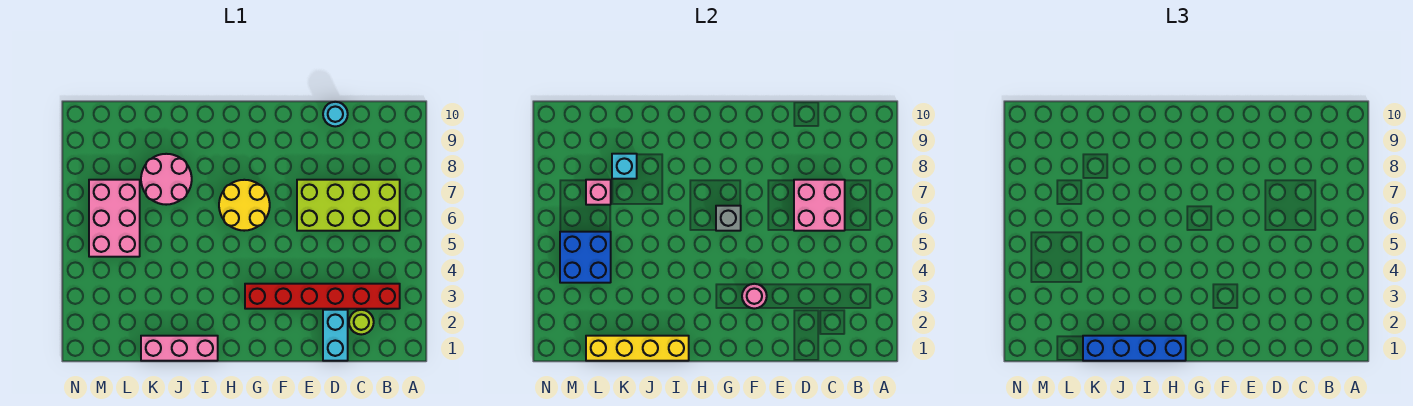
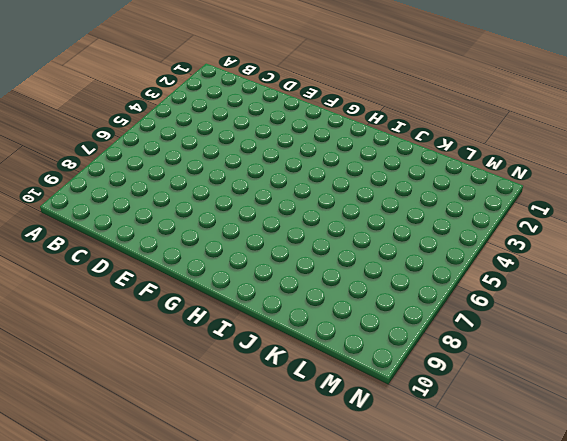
none -> red 1x6 brick [245,284,400,309]
none -> lime 2x4 brick [297,180,400,231]
none -> lime 1x1 round brick [349,310,374,335]

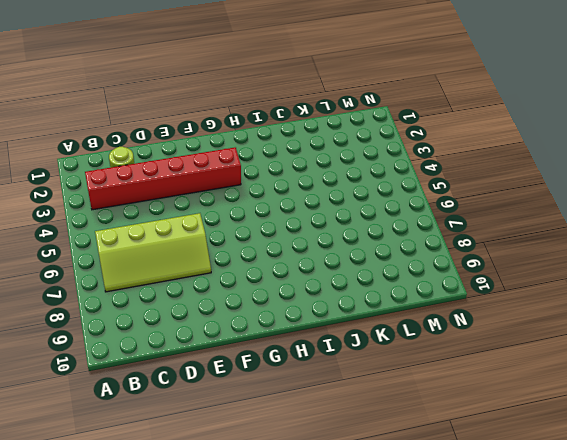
lime 2x4 slope [95,213,211,292] -> lime 2x4 brick [297,180,400,231]
none -> cyan 1x2 brick [323,310,348,361]
none -> cyan 1x1 round brick [323,102,348,127]
none -> yellow 2x2 round brick [219,180,270,231]

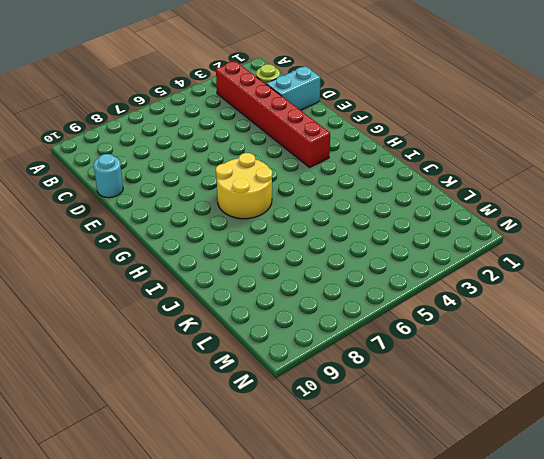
none -> lime 2x4 brick [297,180,400,231]
none -> pink 1x3 brick [141,336,218,361]
none -> pink 2x2 round brick [141,154,192,205]

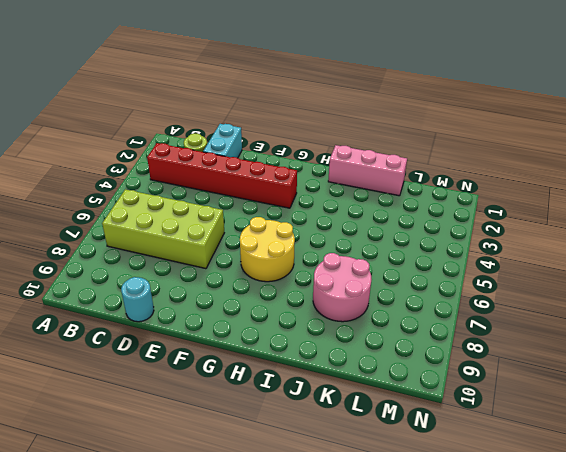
none -> pink 2x3 brick [89,180,140,257]
none -> pink 2x2 brick [794,180,845,231]
none -> pink 1x1 round brick [742,284,767,309]

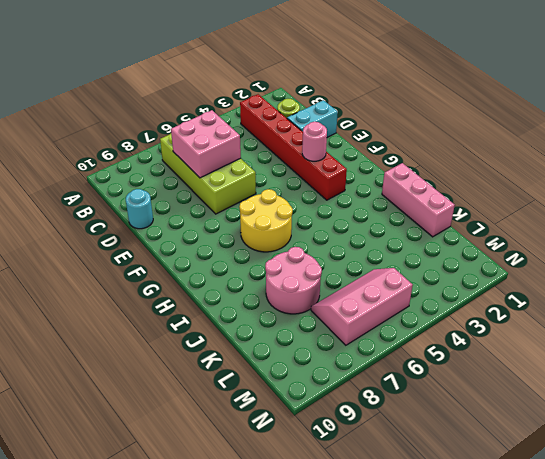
pink 2x3 slope [311,268,413,345] -> pink 2x3 brick [89,180,140,257]
none -> grey 1x1 brick [716,206,741,231]
none -> yellow 1x4 brick [586,336,689,361]
none -> cyan 1x1 brick [612,154,637,179]

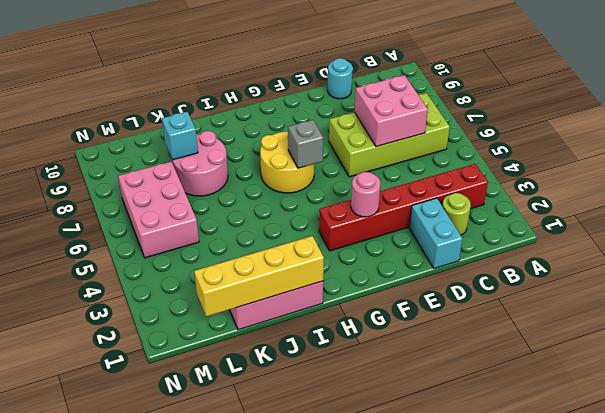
none -> blue 2x2 brick [560,232,611,283]
none -> pink 1x1 brick [586,180,611,205]
none -> blue 1x4 brick [1083,336,1186,361]

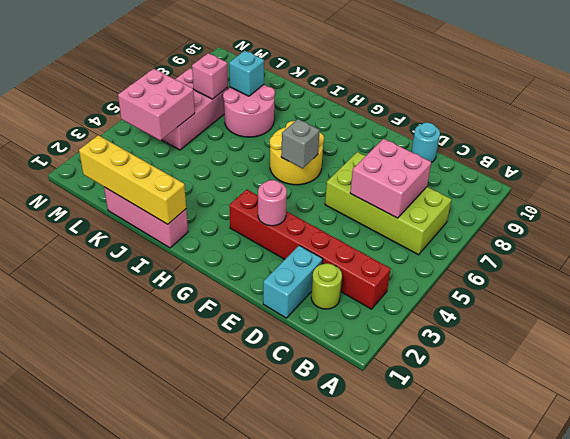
pink 2x2 brick [118,69,195,140] -> blue 2x2 brick [560,232,611,283]
none -> blue 1x4 brick [1083,336,1186,361]

